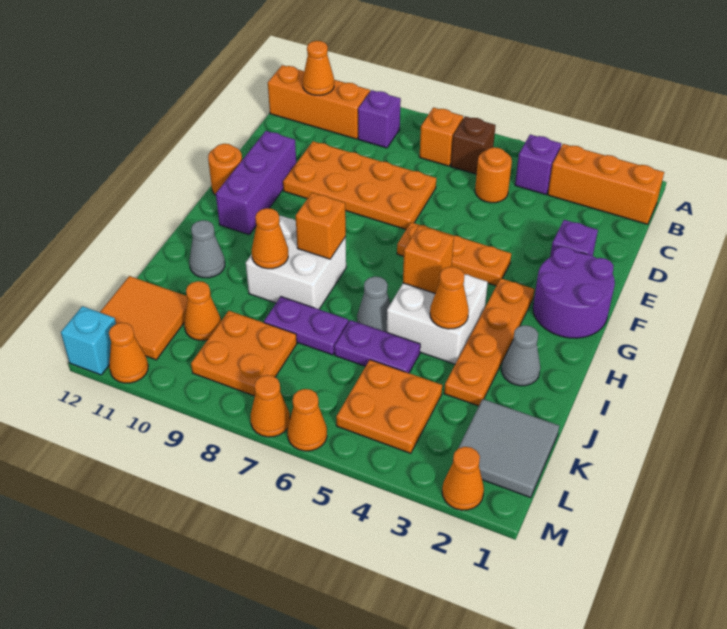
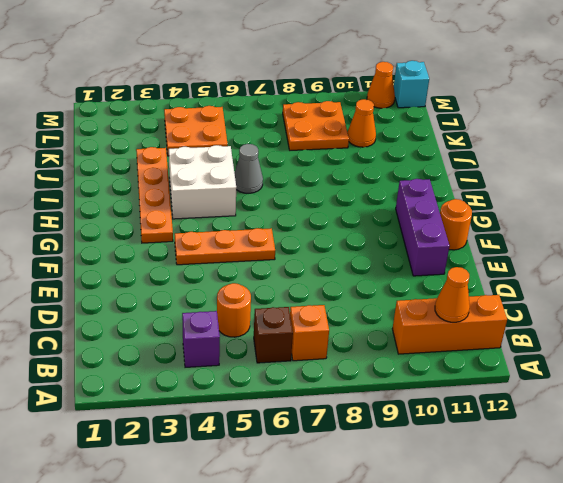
none -> orange 1x3 brick [548,144,664,224]
none -> purple 1x1 brick [358,90,401,148]
none -> orange 2x4 plate [283,141,436,229]
none -> purple 1x1 brick [550,220,598,257]

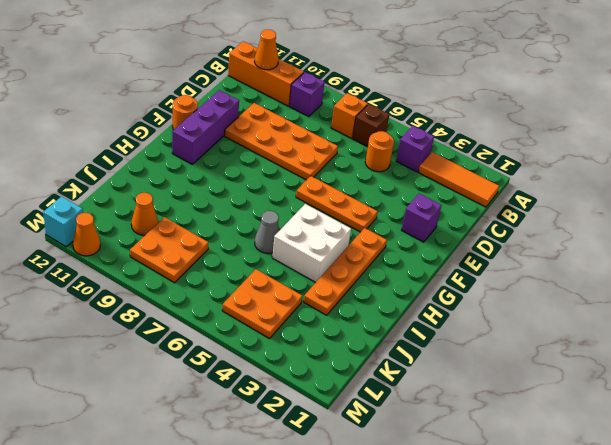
orange 1x3 tile [418,152,499,207] -> orange 1x3 brick [548,144,664,224]
none -> purple 2x2 round brick [533,247,615,338]
none -> white 2x2 brick [246,216,346,309]
none -> grey 1x1 cone [502,325,540,386]
none -> grey 1x1 cone [189,220,225,278]

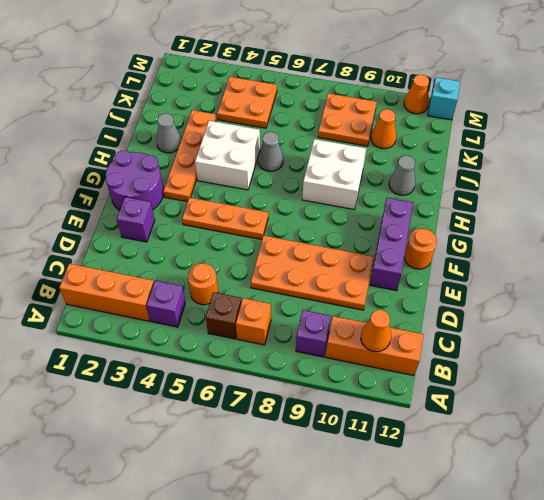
none -> purple 1x2 plate [334,320,420,373]
none -> purple 1x2 plate [264,297,349,355]
none -> grey 2x2 tile [459,399,559,498]
none -> orange 2x2 tile [100,276,188,360]

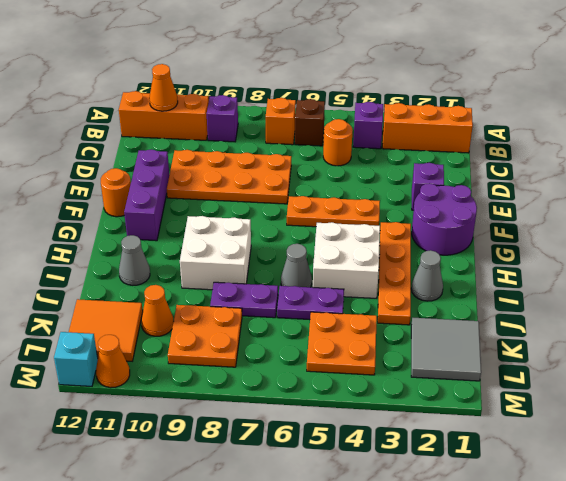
none -> orange 1x1 cone [442,447,484,510]
none -> orange 1x1 cone [288,389,327,451]
none -> orange 1x1 cone [251,375,290,437]
none -> orange 1x1 brick [403,226,454,293]

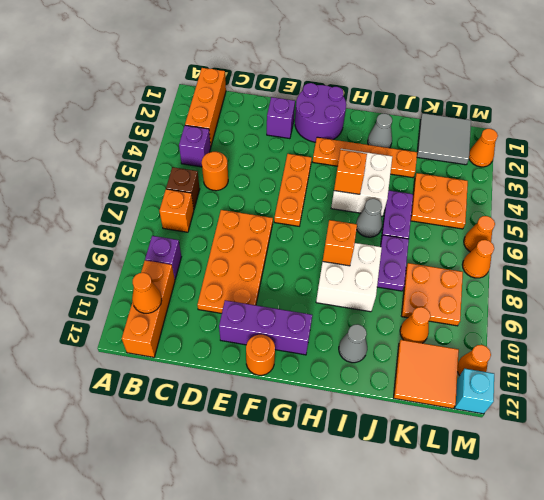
none -> orange 1x1 cone [430,267,469,329]
none -> orange 1x1 cone [252,208,288,269]

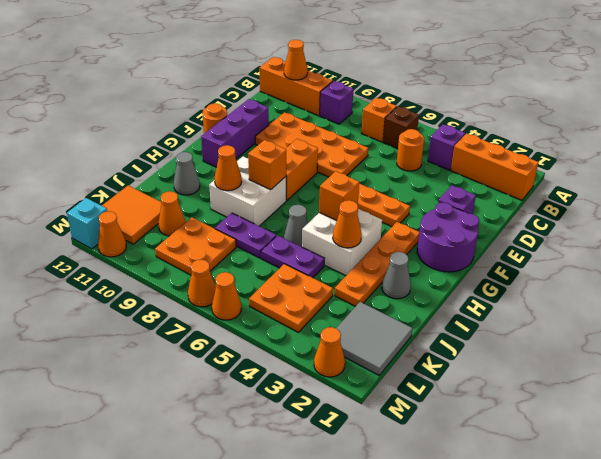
orange 1x2 brick [286,139,318,200] -> none

